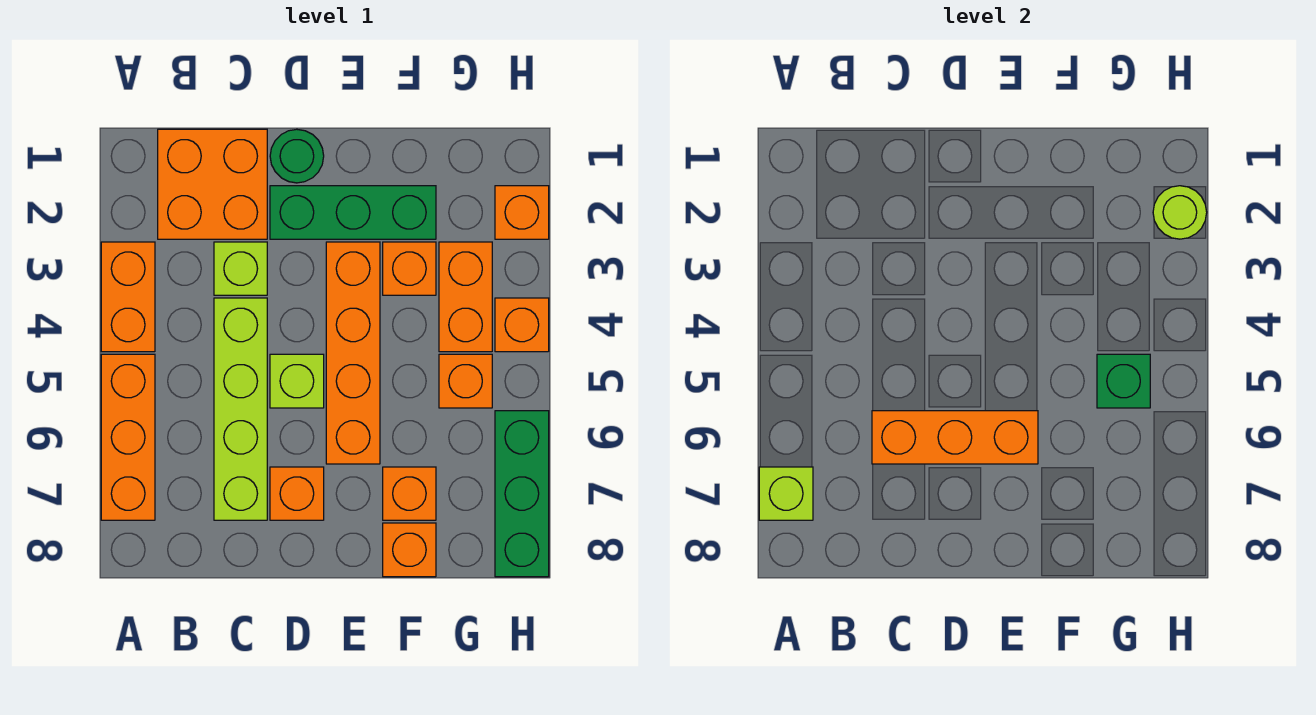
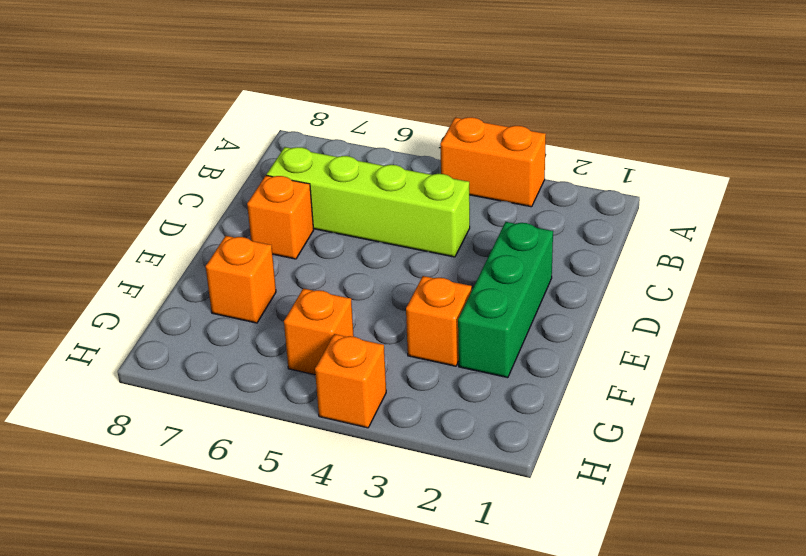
none -> orange 1x3 brick [101,354,155,520]
none -> orange 2x2 brick [158,129,267,239]
none -> lime 1x1 brick [214,242,267,295]

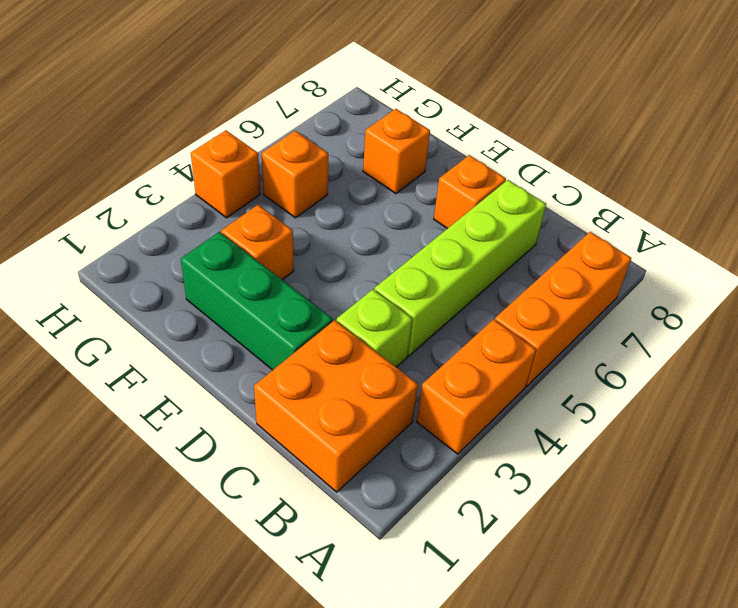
none -> green 1x1 round brick [270,129,324,183]
none -> lime 1x1 brick [270,354,324,408]
none -> orange 1x4 brick [326,242,380,464]

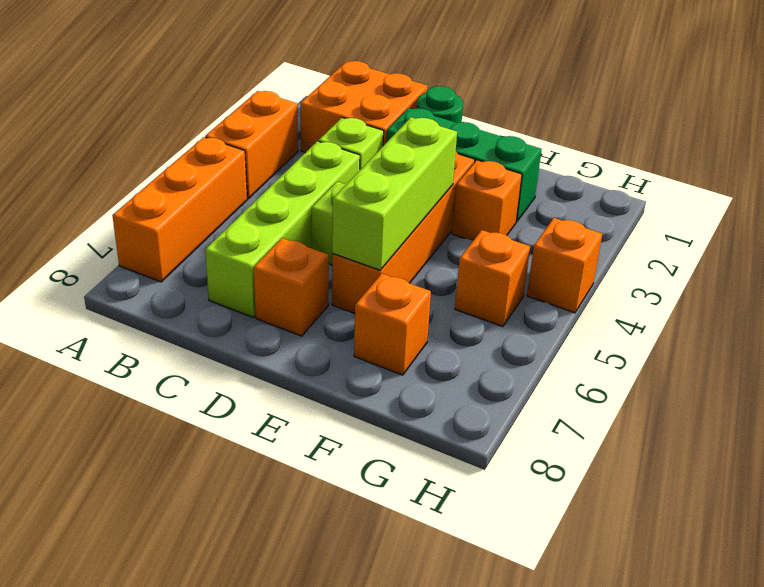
lime 1x3 brick [332,117,457,270] -> orange 1x3 brick [872,411,1038,464]
none -> orange 1x1 brick [383,523,436,577]
none -> orange 1x2 brick [439,242,492,352]
none -> orange 1x1 brick [495,186,549,239]

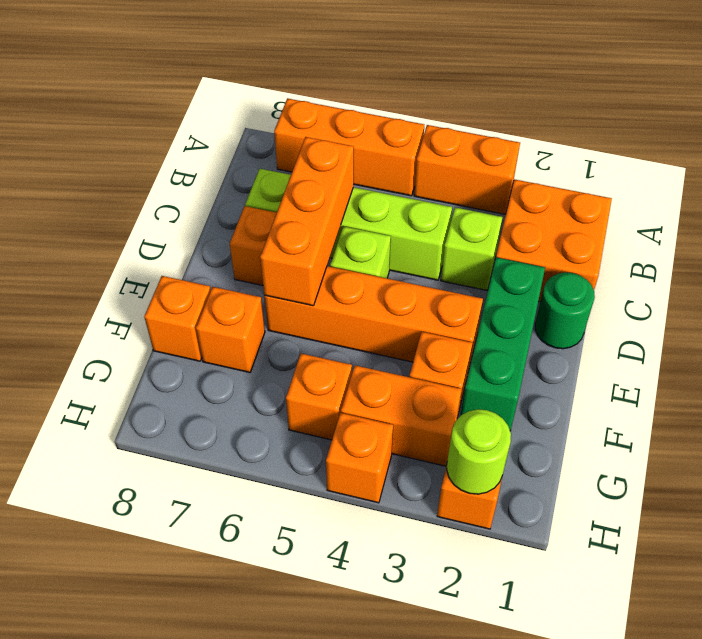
none -> green 1x3 brick [495,411,549,577]
none -> lime 1x1 brick [759,467,813,520]
none -> green 1x1 brick [1097,354,1150,408]

